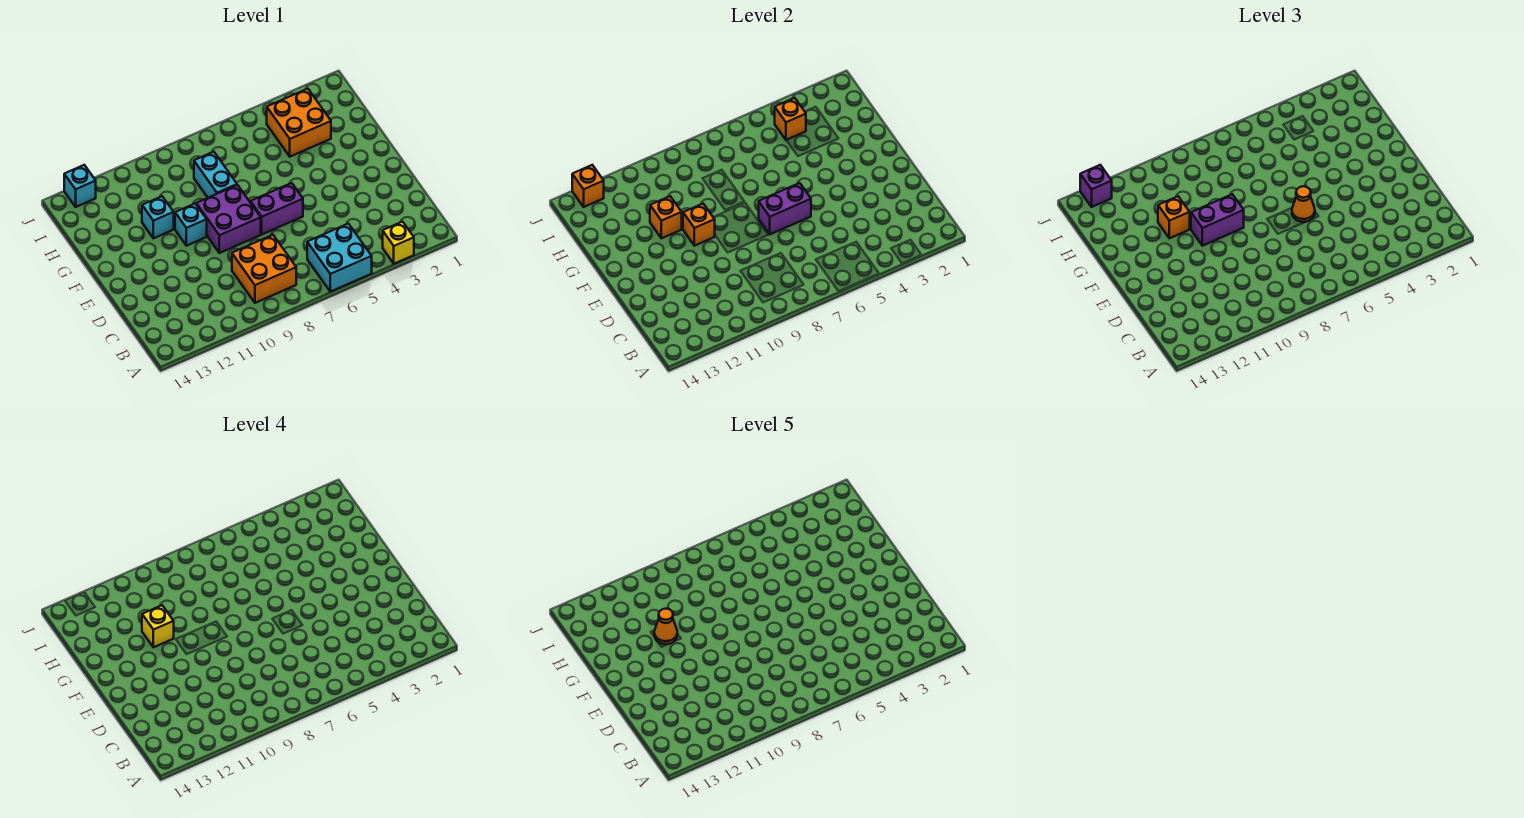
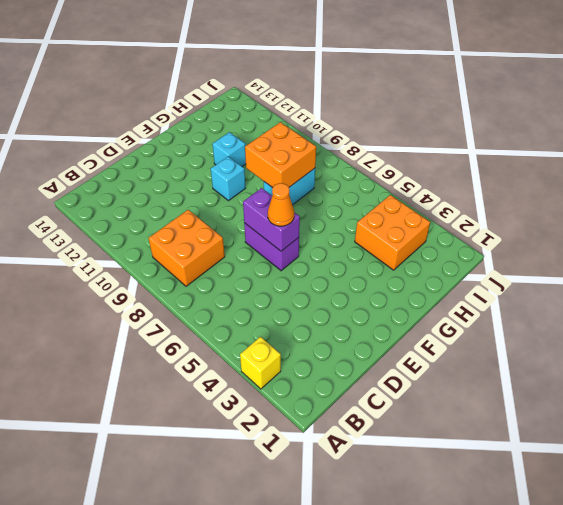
orange 2x2 brick [245,122,316,188] -> none
none -> cyan 2x2 brick [307,224,372,292]
none -> purple 2x2 brick [196,185,261,253]
none -> cyan 1x1 brick [64,165,96,207]

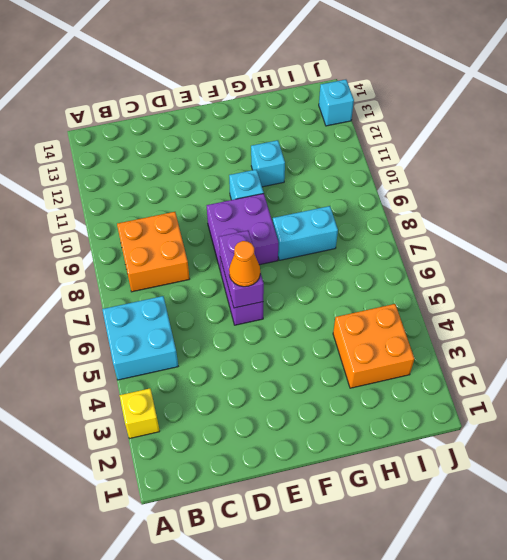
none -> orange 1x1 brick [683,204,715,246]
none -> orange 1x1 brick [650,196,682,238]
none -> orange 1x1 brick [775,98,806,140]

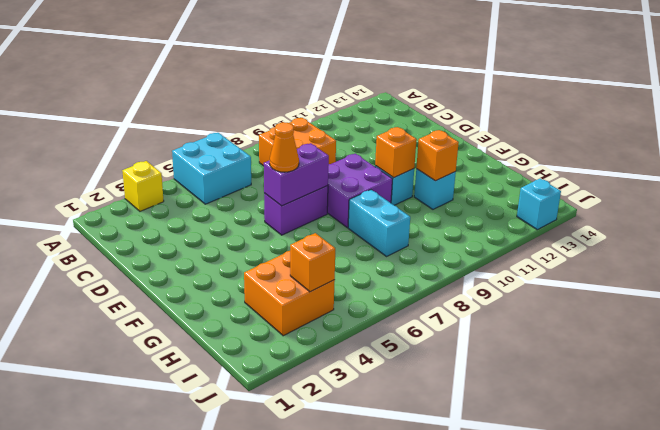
none -> orange 1x1 brick [572,165,604,207]
none -> purple 1x2 brick [1191,194,1244,246]
none -> orange 1x1 brick [1158,196,1190,238]

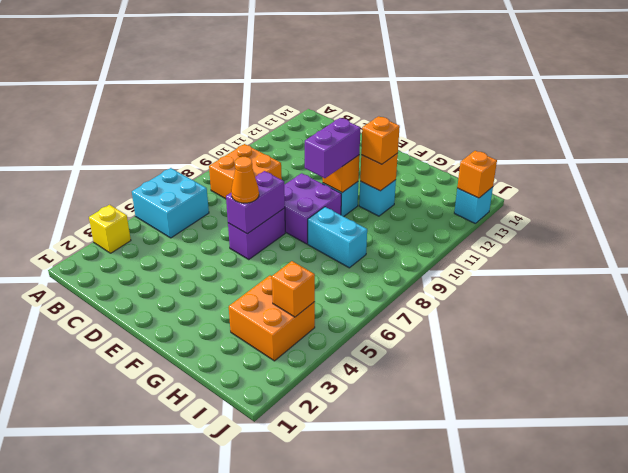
none -> purple 1x1 brick [1080,165,1112,207]
none -> yellow 1x1 brick [142,605,174,647]
none -> orange 1x1 cone [654,609,677,644]

